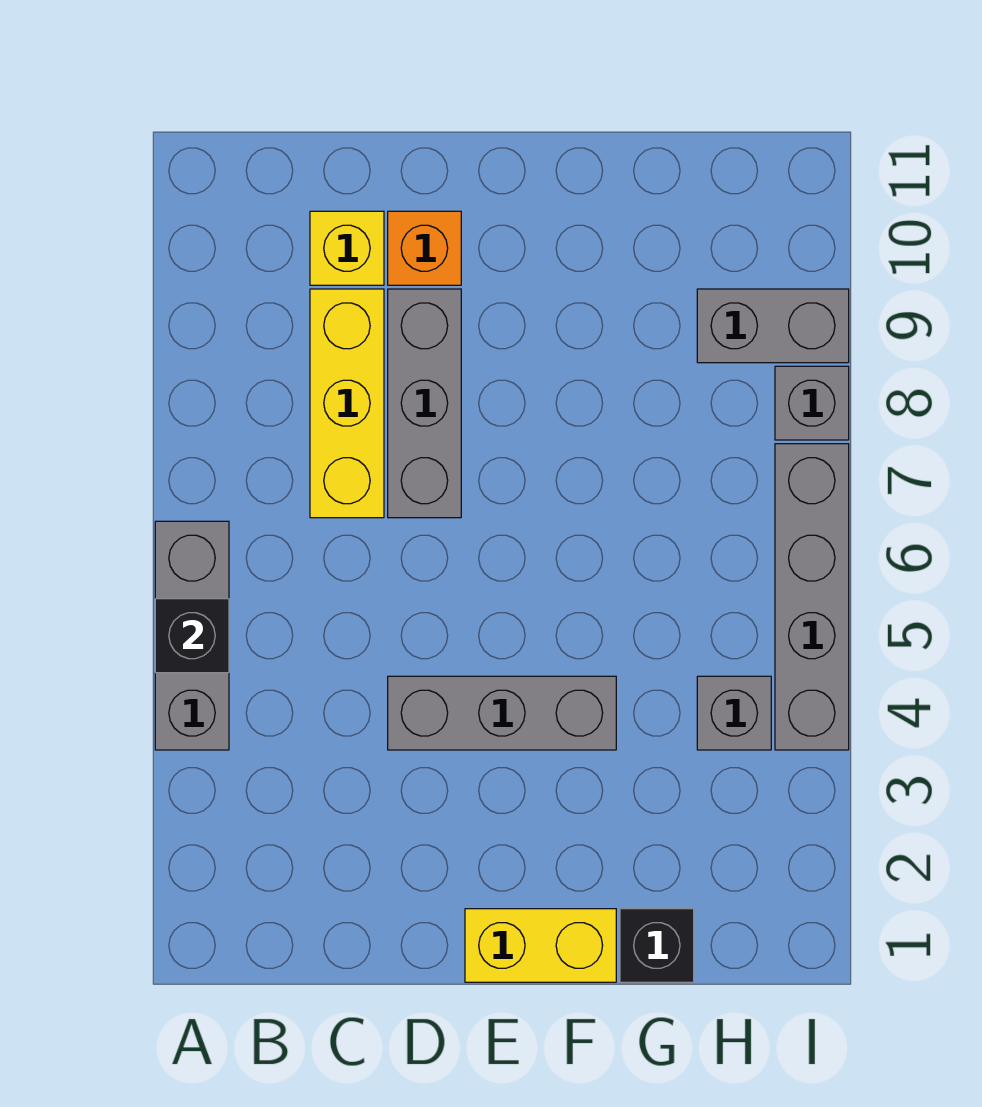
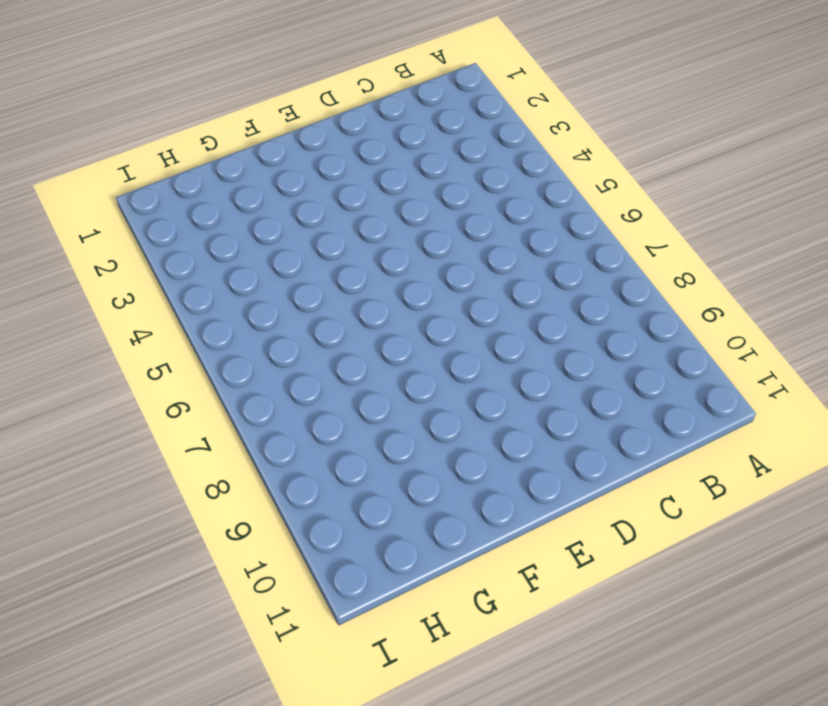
none -> grey 1x3 brick [155,521,229,750]
none -> yellow 1x3 brick [310,289,384,518]
none -> yellow 1x1 brick [310,211,384,285]

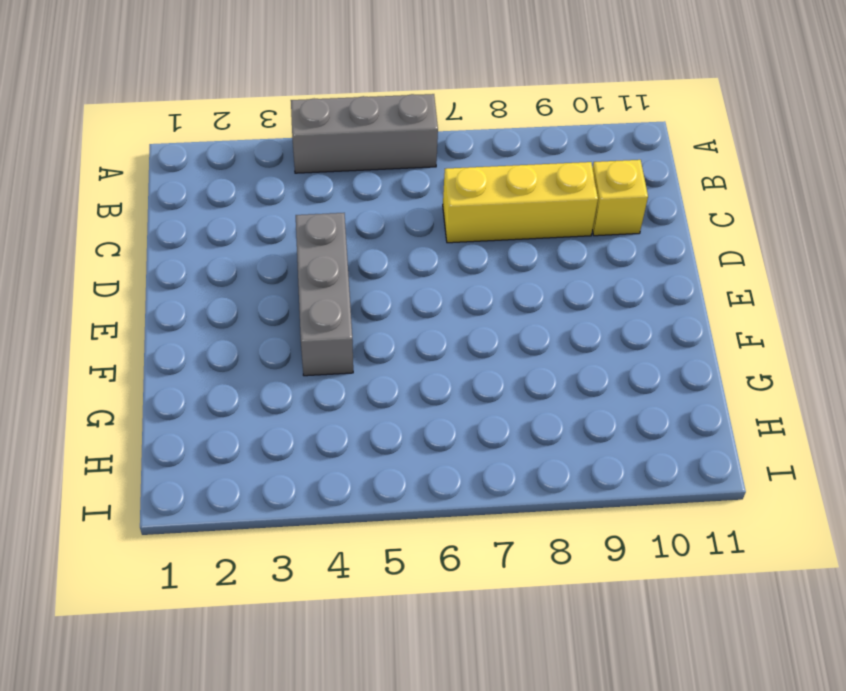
none -> grey 1x3 brick [388,289,461,518]
none -> orange 1x1 brick [388,211,461,285]
none -> yellow 1x2 brick [465,909,616,982]

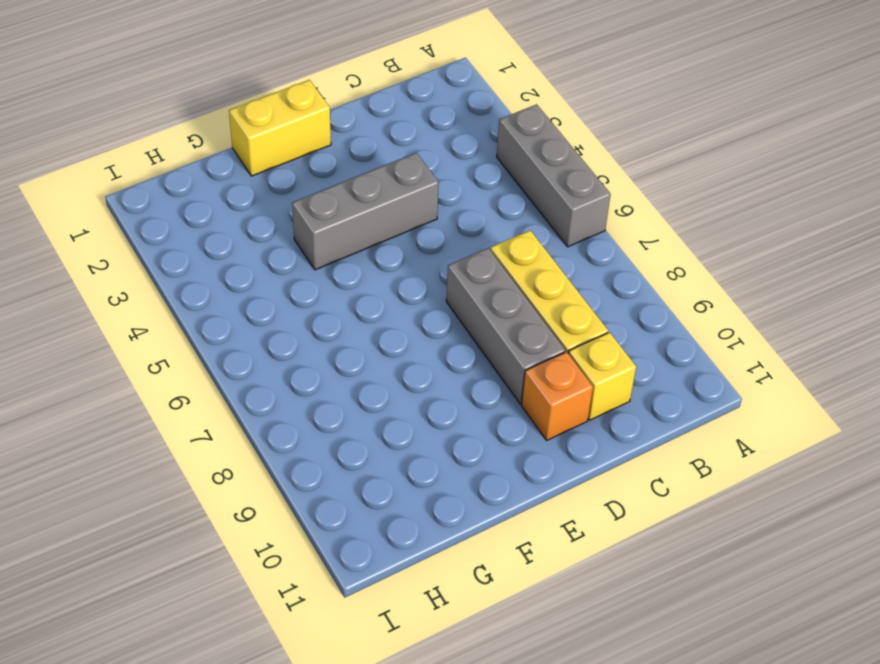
none -> black 1x1 brick [620,909,694,982]
none -> grey 1x1 brick [697,676,771,750]
none -> grey 1x2 brick [697,289,849,363]

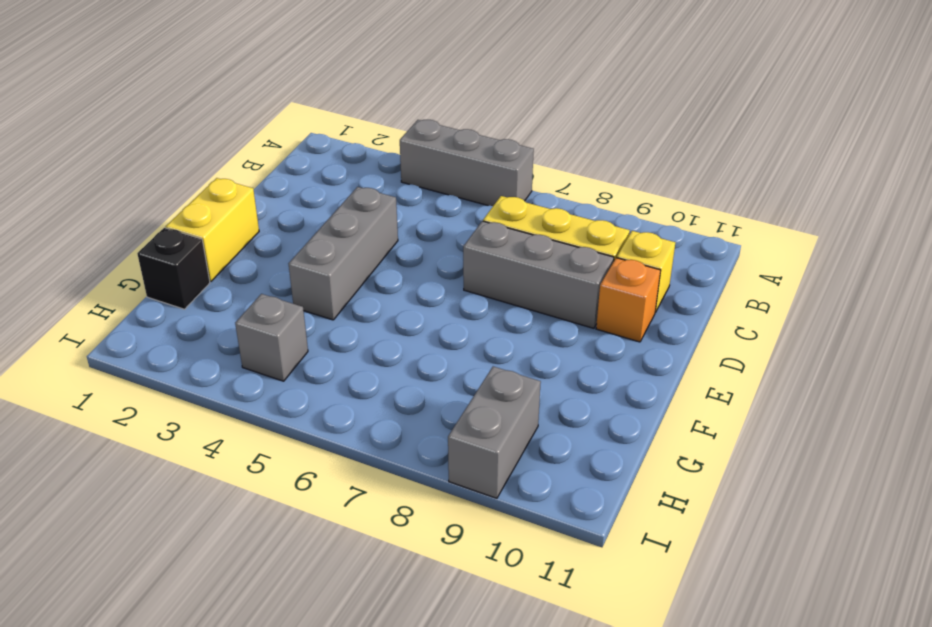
none -> grey 1x4 brick [775,444,849,750]
none -> grey 1x1 brick [775,366,849,440]
none -> black 1x1 brick [155,599,229,673]

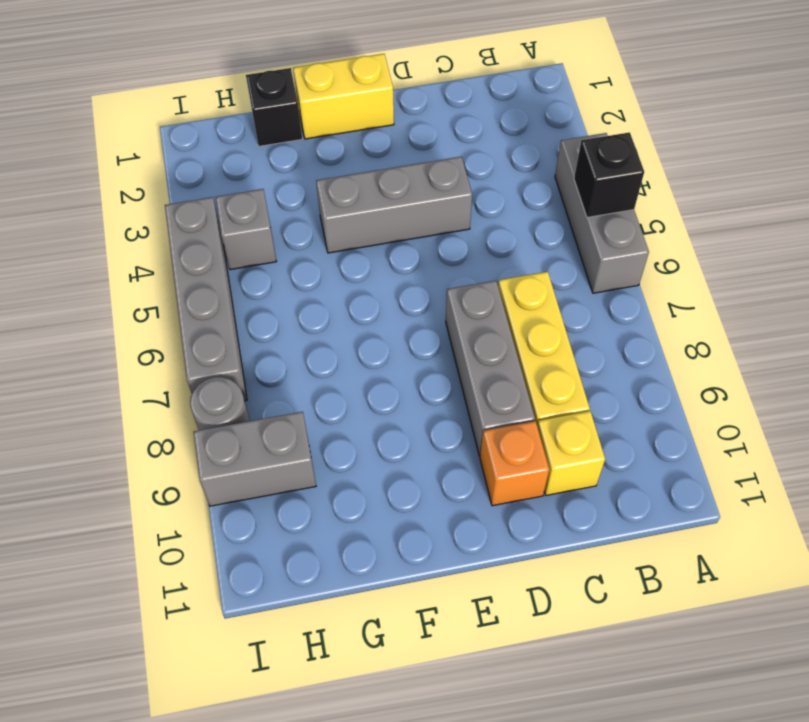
grey 1x1 round brick [190,377,250,430] -> grey 1x1 brick [775,366,849,440]

